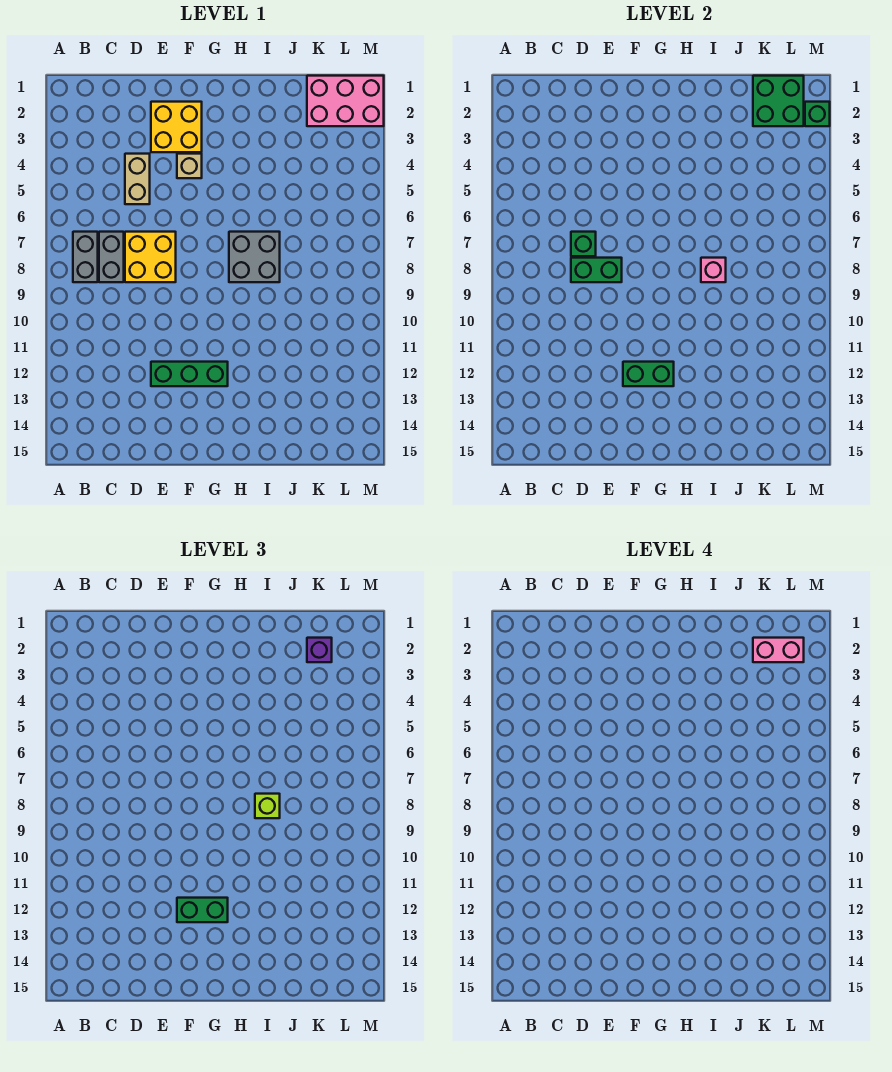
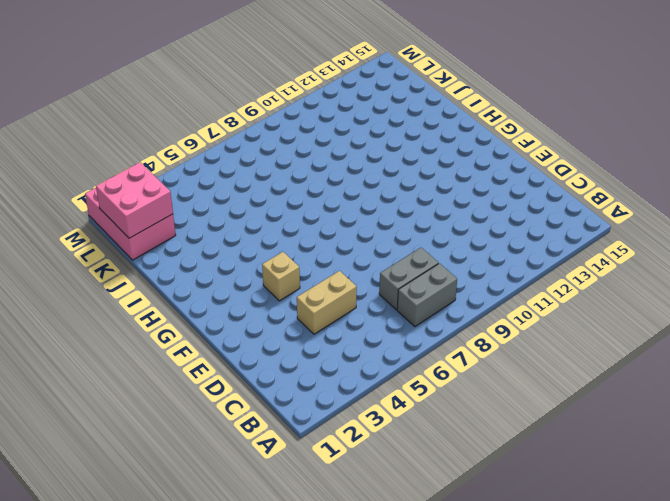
pink 2x2 brick [96,162,173,238] -> green 2x2 brick [753,76,804,126]
none -> yellow 2x2 brick [125,232,176,282]
none -> yellow 2x2 brick [151,102,202,152]
none -> green 1x3 brick [151,362,228,386]

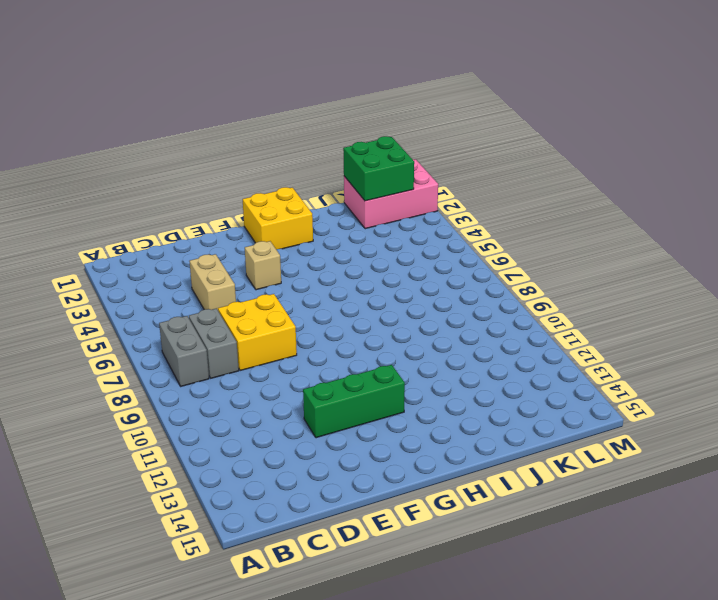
yellow 2x2 brick [243,187,313,249] -> yellow 2x2 brick moved to [151,102,202,152]
none -> grey 2x2 brick [229,232,280,282]
none -> green 1x1 brick [571,232,596,256]
none -> green 1x2 brick [571,258,622,282]

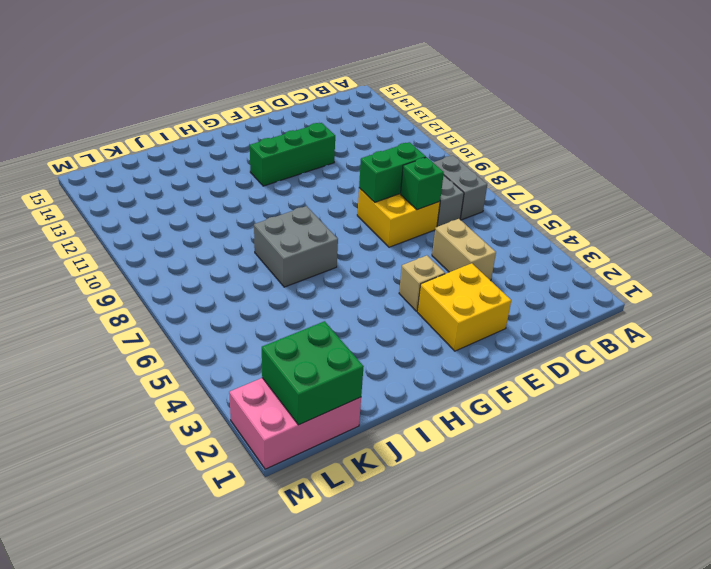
none -> green 1x2 brick [623,362,674,386]
none -> pink 1x1 brick [701,258,726,282]
none -> green 1x1 brick [805,102,830,126]

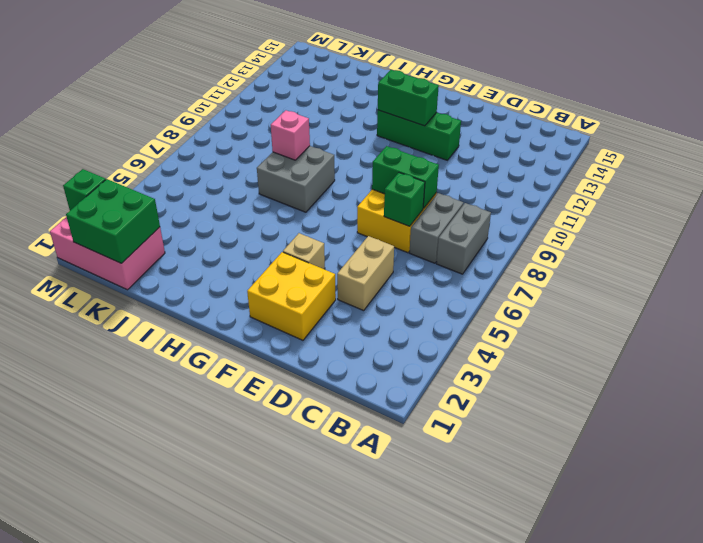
none -> green 1x2 brick [177,898,228,922]
none -> lime 1x1 brick [255,794,280,818]
none -> purple 1x1 brick [307,638,332,662]

